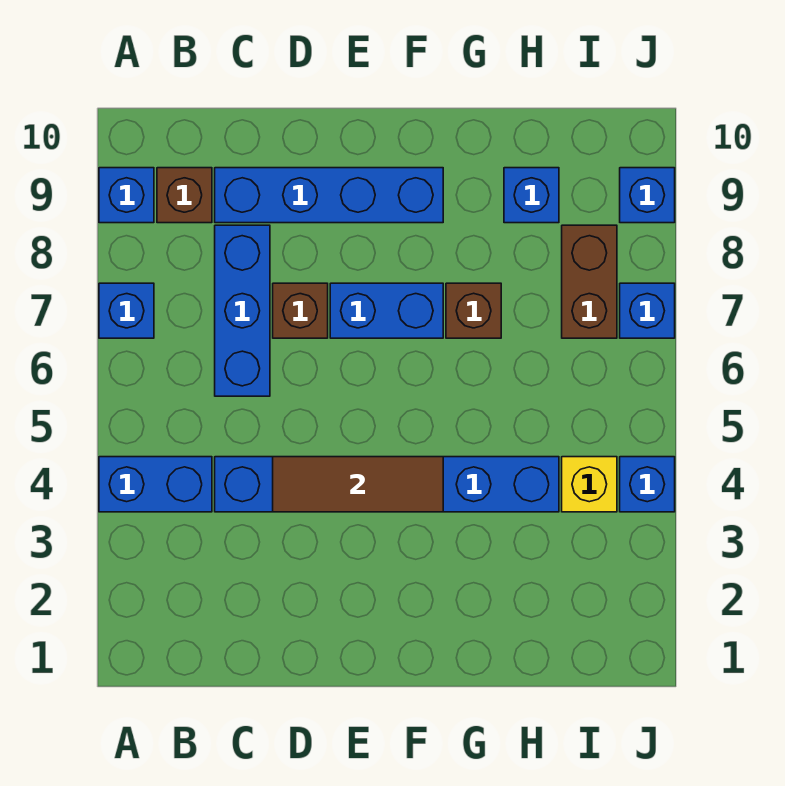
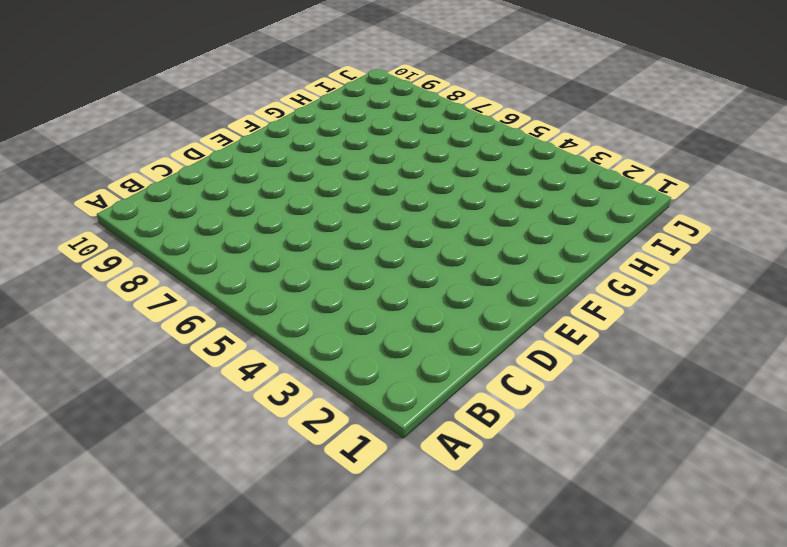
none -> blue 1x2 brick [99,457,212,512]
none -> blue 1x1 brick [99,283,154,338]
none -> blue 1x1 brick [99,168,154,223]

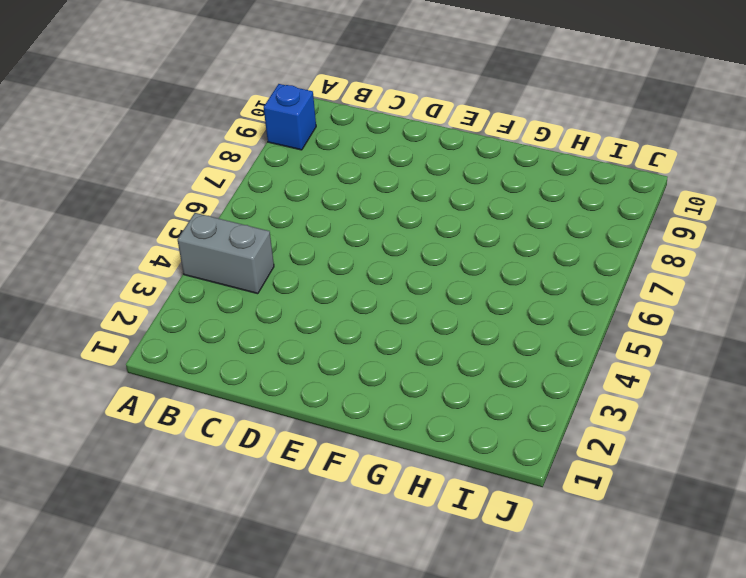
grey 1x2 brick [178,213,274,294] -> blue 1x2 brick [99,457,212,512]
none -> blue 1x1 brick [99,283,154,338]
none -> brown 1x1 brick [157,168,212,223]
none -> blue 1x6 brick [215,457,559,512]

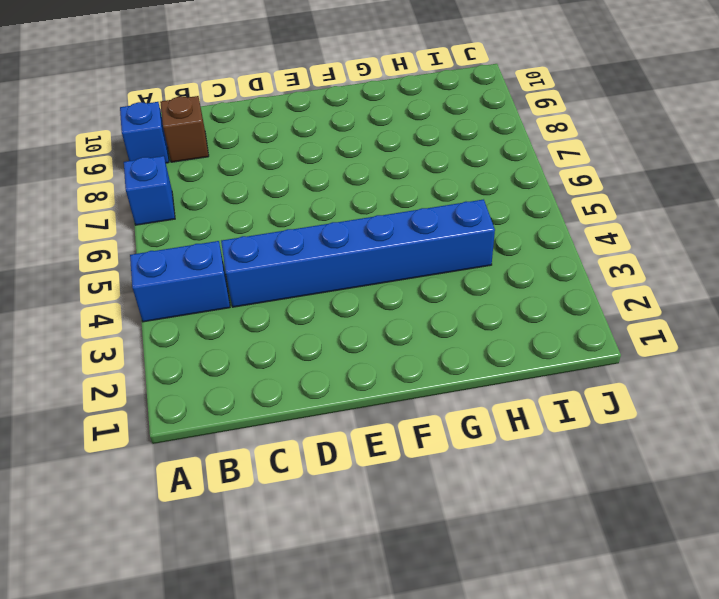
none -> blue 1x3 brick [215,225,270,396]
none -> blue 1x4 brick [215,168,443,223]
none -> brown 1x1 brick [273,283,328,338]

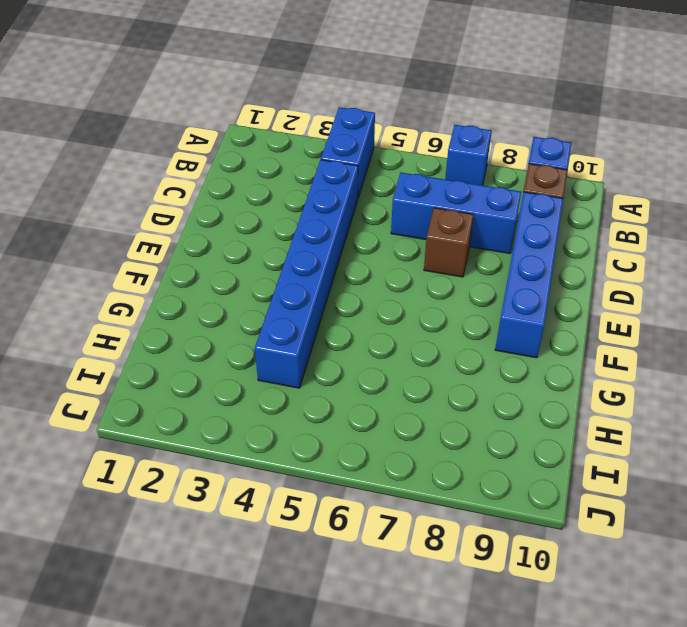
none -> blue 1x2 brick [330,283,443,338]
none -> brown 1x1 brick [446,283,501,338]
none -> blue 1x1 brick [504,168,559,223]

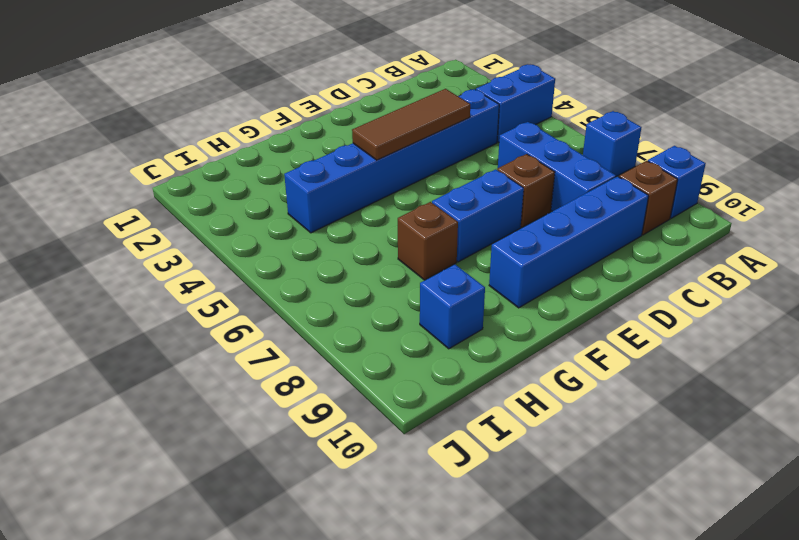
none -> yellow 1x1 brick [562,457,617,512]
none -> brown 1x2 brick [562,225,617,338]
none -> blue 1x1 brick [620,457,675,512]

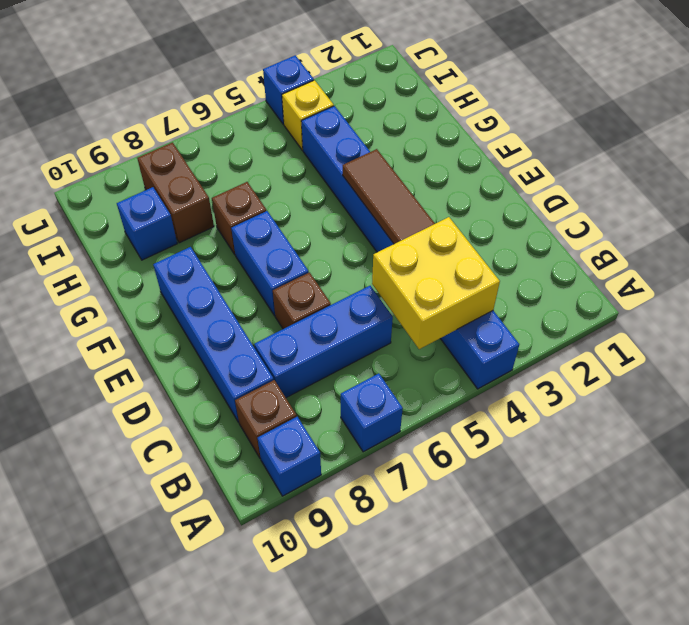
yellow 2x2 brick [372,217,500,349] -> none
brown 1x2 brick [137,142,214,243] -> brown 1x2 brick turned to [562,225,617,338]
none -> blue 1x1 brick [620,283,675,338]
none -> blue 1x1 brick [620,168,675,223]

